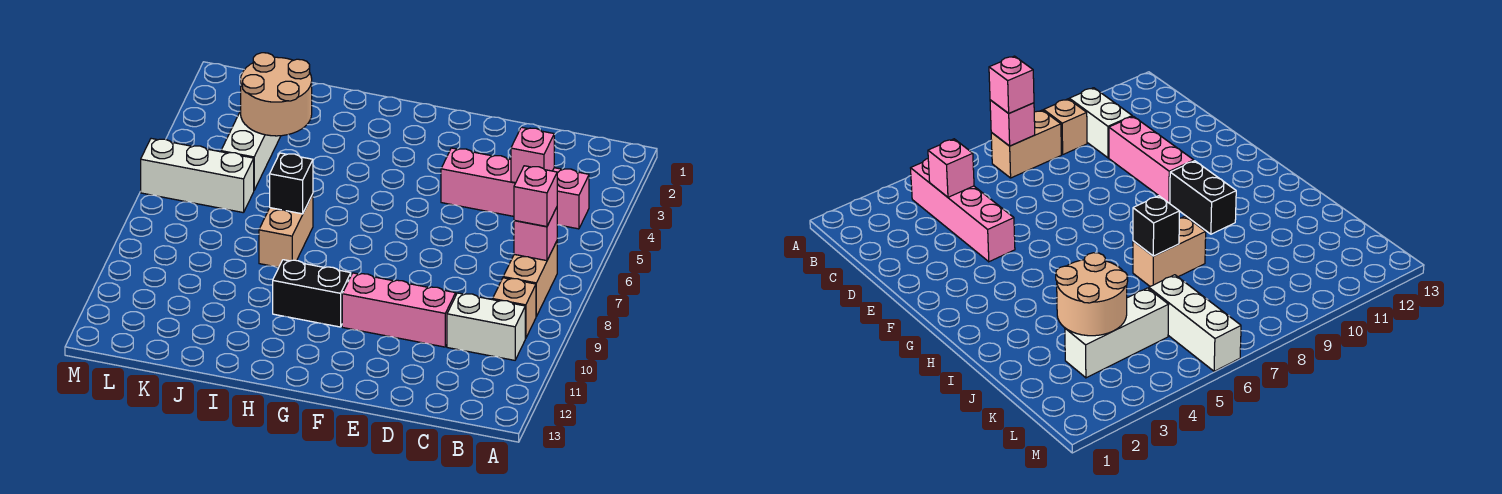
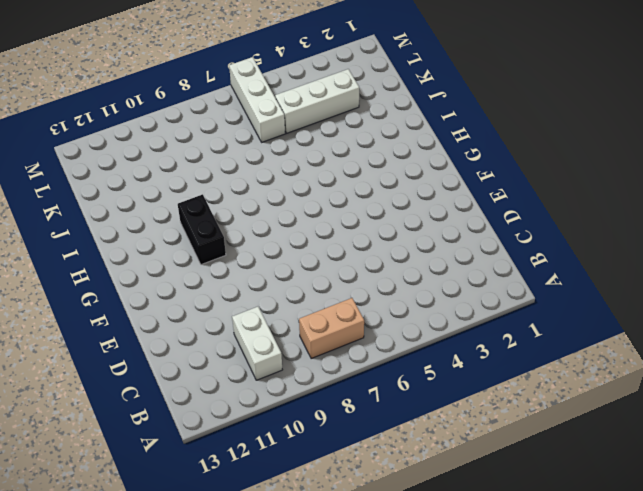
none -> pink 1x4 brick [441,148,589,229]
none -> tan 1x1 brick [493,278,536,339]
none -> pink 1x3 brick [342,273,456,347]

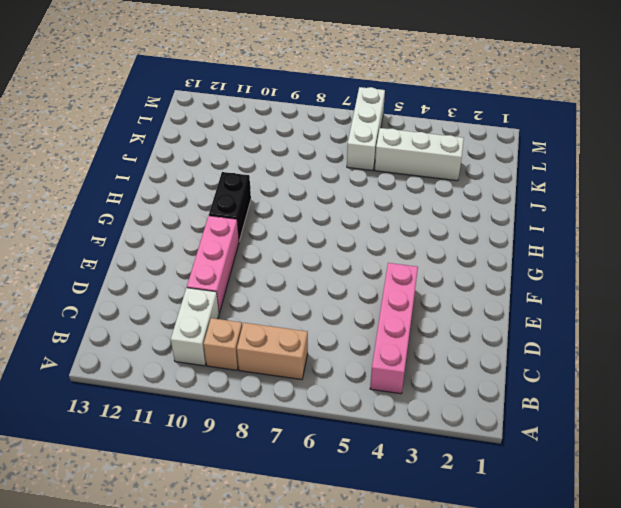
none -> tan 1x2 brick [259,194,313,267]
none -> pink 1x1 brick [514,207,557,261]
none -> pink 1x1 brick [511,127,554,183]

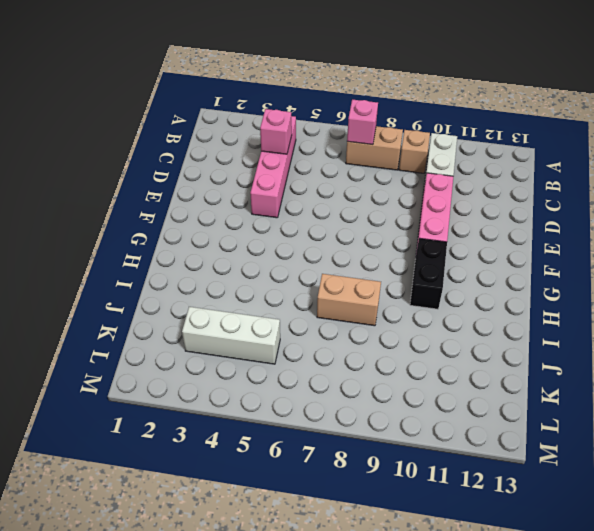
none -> white 1x3 brick [141,139,254,213]
none -> black 1x1 brick [270,153,313,214]
none -> tan 2x2 round brick [241,53,312,136]

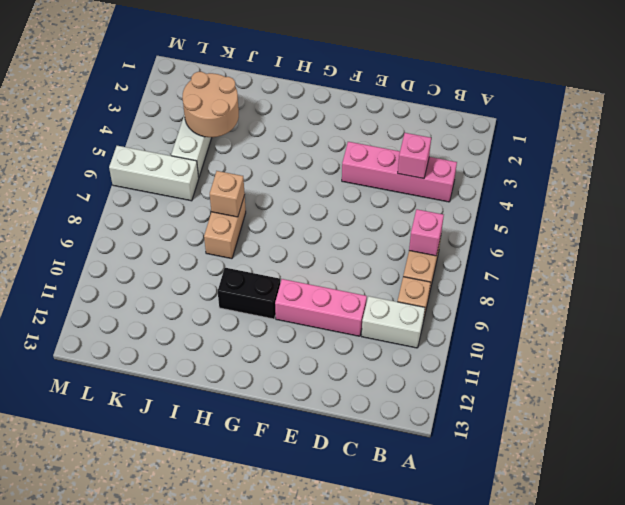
tan 1x1 brick [210,171,245,217] -> black 1x1 brick [270,153,313,214]
none -> pink 1x1 brick [514,166,557,227]

